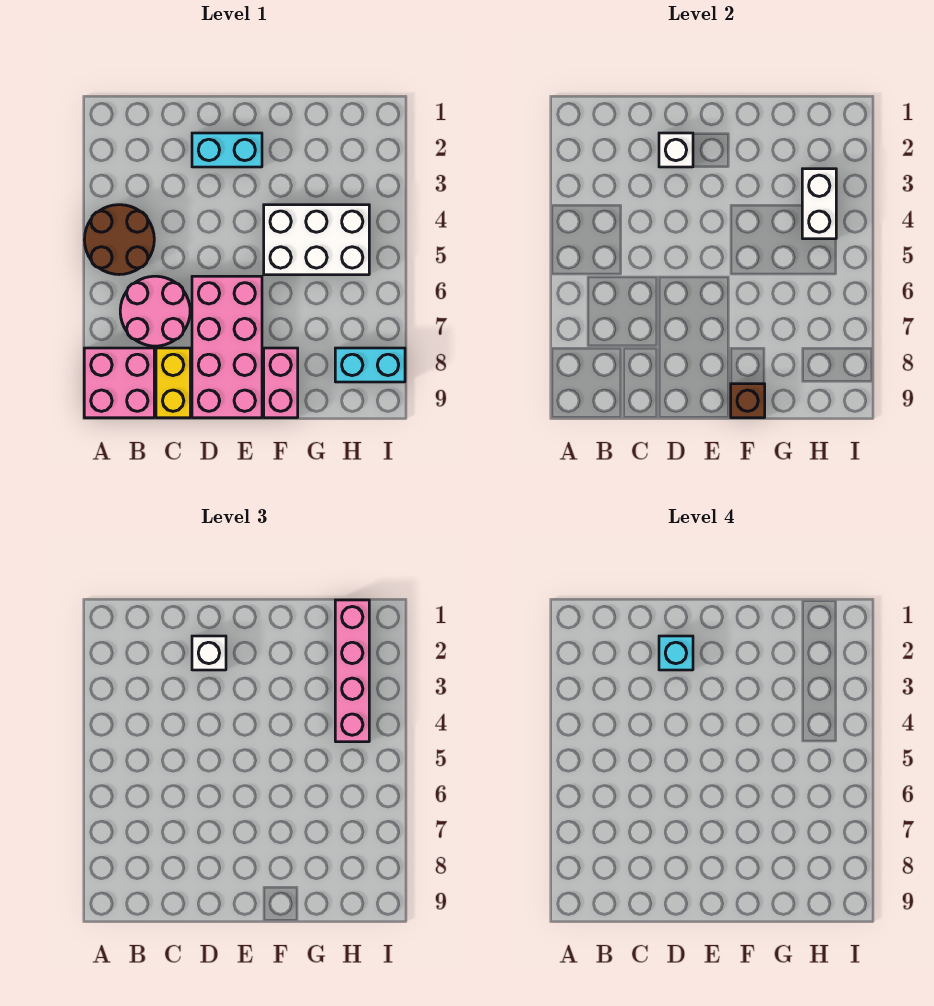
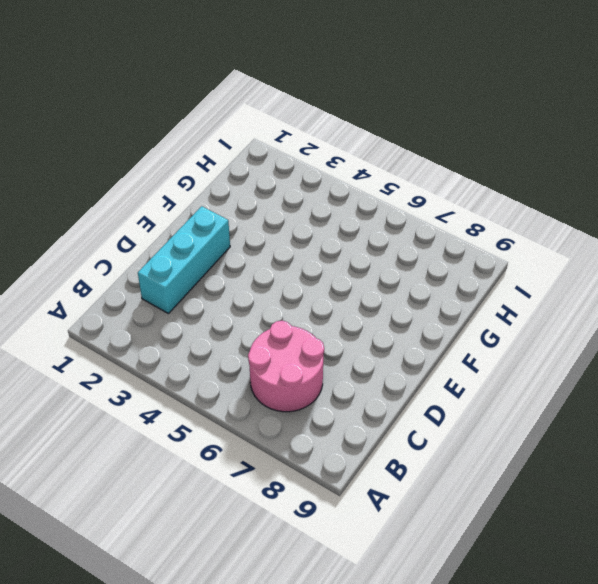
cyan 1x3 brick [138,206,230,314] -> cyan 1x2 brick [192,133,262,167]
none -> brown 2x2 round brick [84,205,154,275]
none -> pink 2x2 brick [84,348,154,418]
none -> yellow 1x2 brick [156,348,190,418]

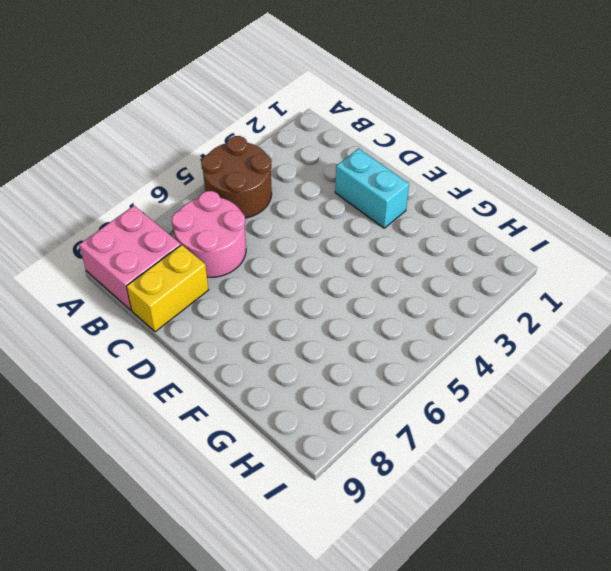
none -> pink 2x4 brick [192,276,262,418]
none -> white 2x3 brick [264,205,369,275]
none -> pink 1x2 brick [264,348,298,418]

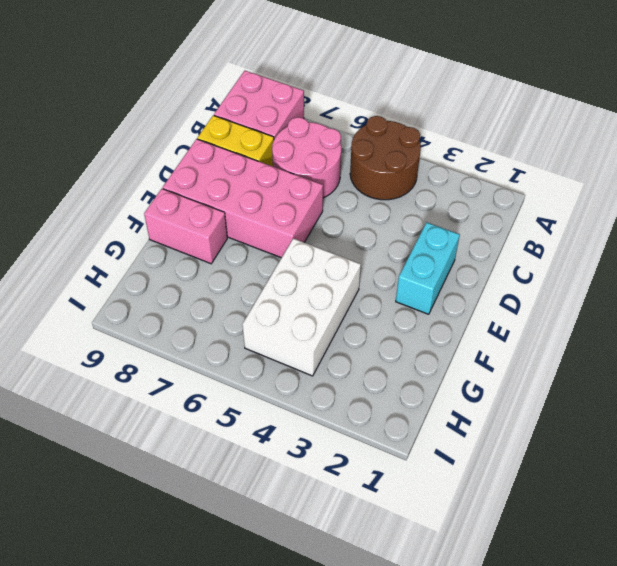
none -> cyan 1x2 brick [335,348,405,382]
none -> white 1x1 brick [659,133,693,167]
none -> brown 1x1 brick [731,384,765,418]

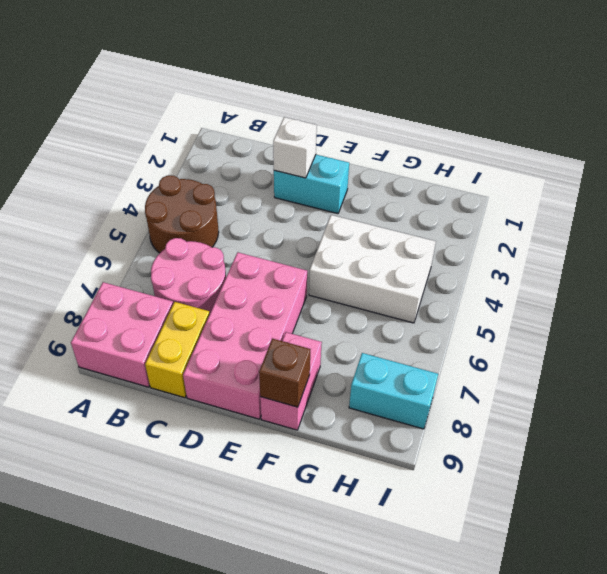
none -> white 1x2 brick [802,169,836,239]
none -> white 1x1 brick [192,636,226,670]
none -> pink 1x4 brick [335,600,369,742]

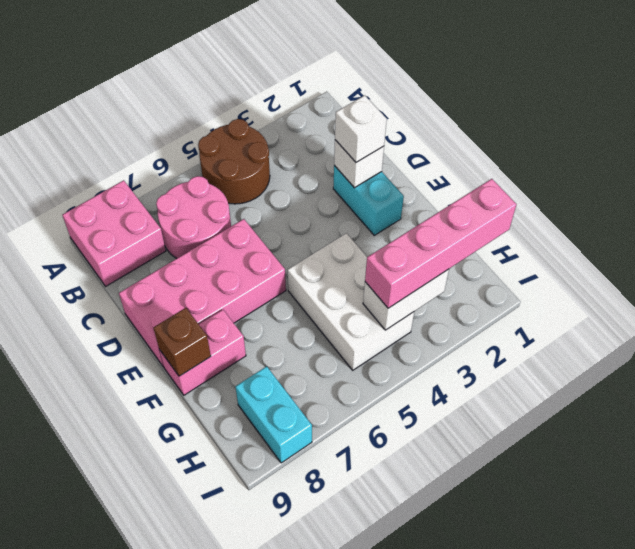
none -> yellow 1x2 brick [156,348,190,418]
none -> cyan 1x1 brick [659,636,693,670]

